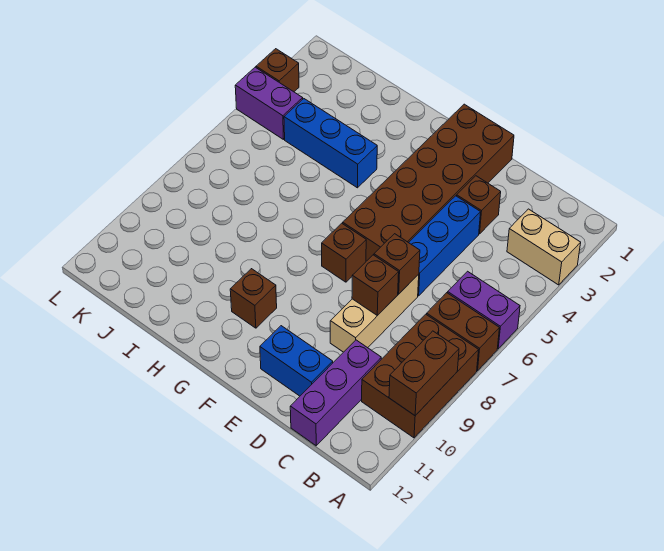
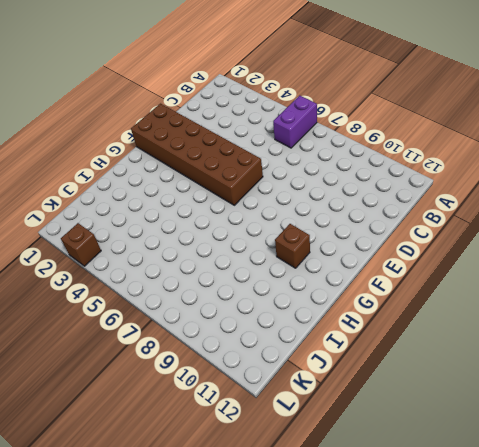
none -> tan 1x2 brick [507,209,581,285]
none -> brown 1x2 brick [427,293,499,371]
none -> brown 2x3 brick [362,314,479,438]

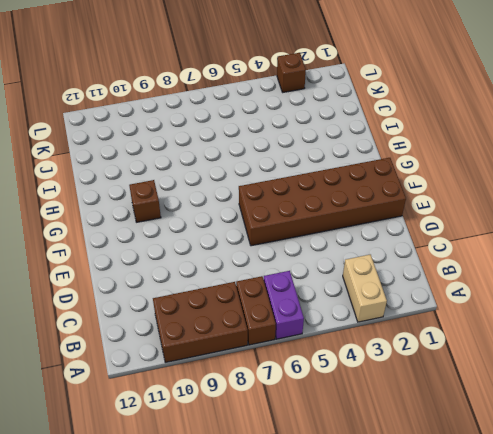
none -> purple 1x3 brick [290,340,381,446]
none -> brown 1x1 brick [457,176,501,234]
none -> blue 1x3 brick [409,196,481,296]

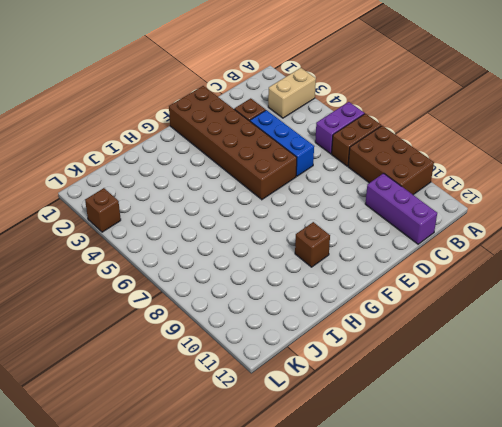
none -> tan 1x3 brick [330,274,419,352]
none -> blue 1x2 brick [260,326,333,396]
none -> brown 1x1 brick [322,223,366,282]

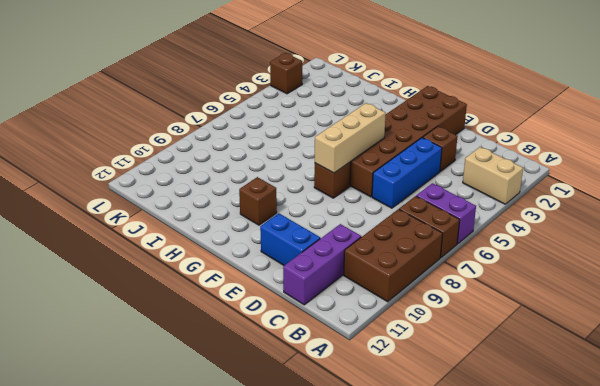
tan 1x3 brick [315,103,386,173] -> tan 1x3 brick moved to [330,274,419,352]
none -> blue 1x3 brick [284,99,377,188]
none -> purple 1x2 brick [235,67,303,140]
none -> brown 1x2 brick [389,331,459,416]

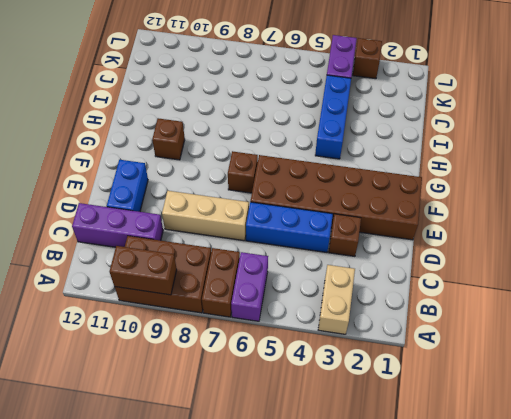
none -> brown 1x1 brick [374,234,420,294]
none -> brown 1x1 brick [352,255,399,316]

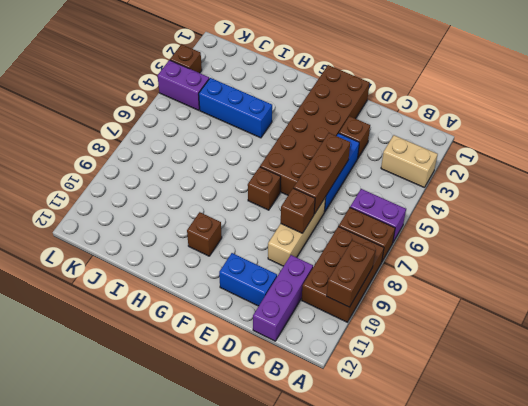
brown 1x3 brick [294,133,350,214] -> brown 1x1 brick [374,234,420,294]

